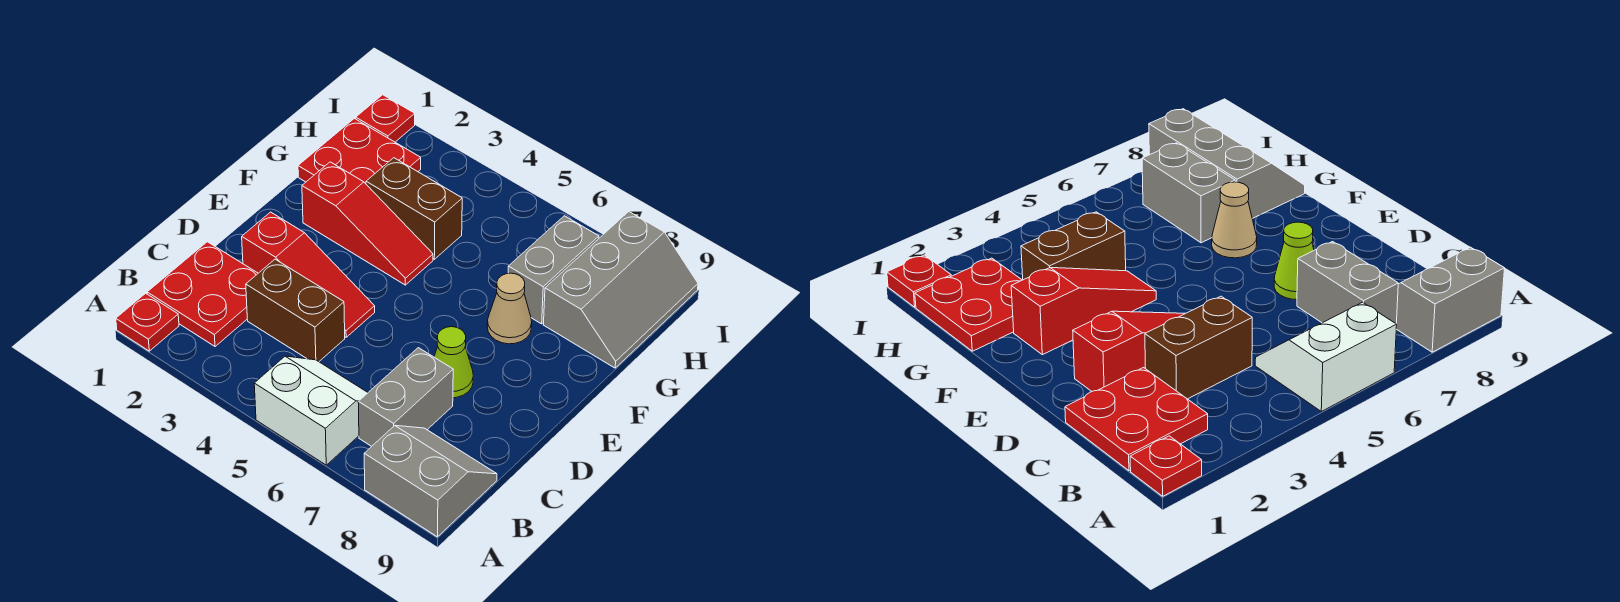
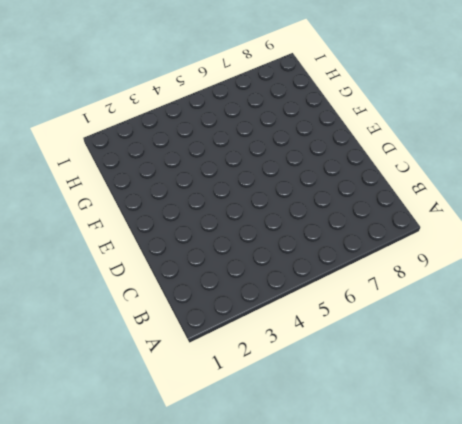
none -> red 1x1 plate [116,293,179,351]
none -> white 2x2 slope [254,356,368,465]
none -> grey 2x2 slope [364,426,497,537]

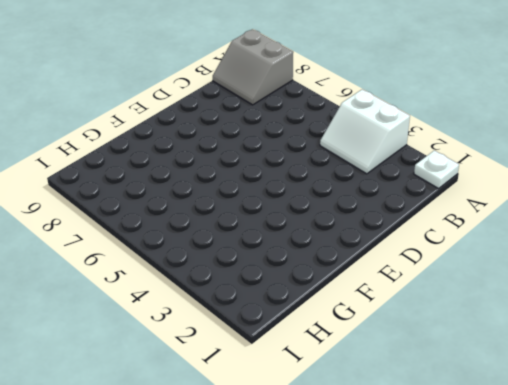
white 1x1 plate [414,150,459,188] -> red 1x1 plate [116,293,179,351]
white 2x2 slope [320,90,410,174] -> white 2x2 slope moved to [254,356,368,465]
none -> red 2x2 plate [147,242,258,347]
none -> grey 1x2 brick [358,348,453,446]
none -> brown 1x2 brick [246,259,345,361]

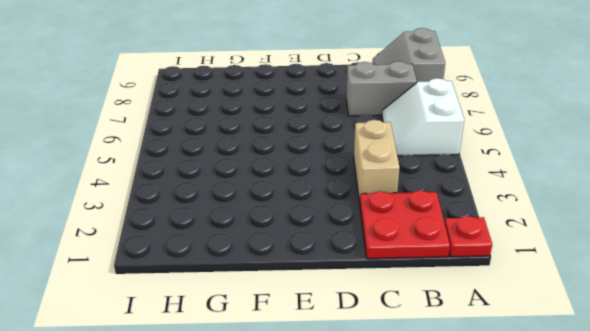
tan 1x2 brick [354,120,400,202] -> brown 1x2 brick [246,259,345,361]
none -> red 1x3 slope [242,212,375,337]
none -> lime 1x1 cone [434,327,473,398]
none -> red 1x3 slope [302,162,433,285]

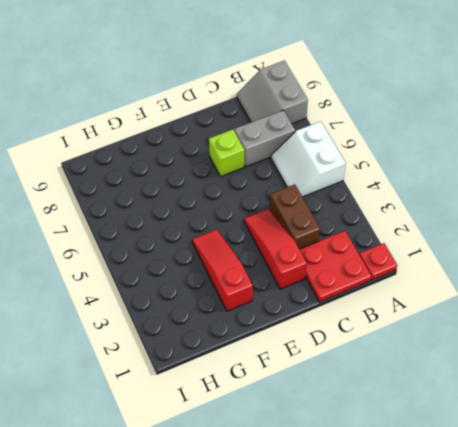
lime 1x1 brick [209,129,244,177] -> lime 1x1 cone [434,327,473,398]
none -> tan 1x1 cone [487,273,532,344]
none -> red 2x2 plate [298,118,421,184]
none -> brown 1x2 brick [366,158,462,259]

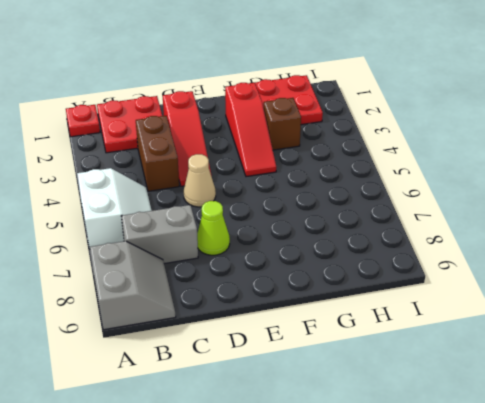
tan 1x1 cone [184,154,216,207] -> tan 1x1 cone moved to [487,273,532,344]
brown 1x1 brick [263,98,301,150] -> brown 1x2 brick [366,158,462,259]
none -> grey 1x2 brick [508,216,599,324]
none -> grey 2x3 slope [544,212,698,368]
none -> red 1x1 plate [356,95,415,142]

